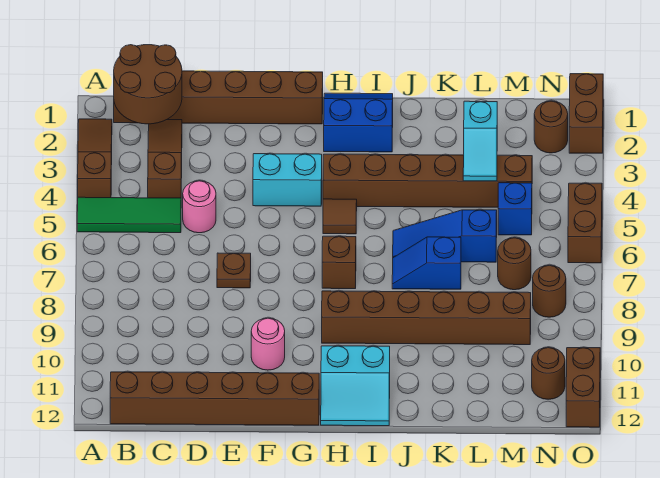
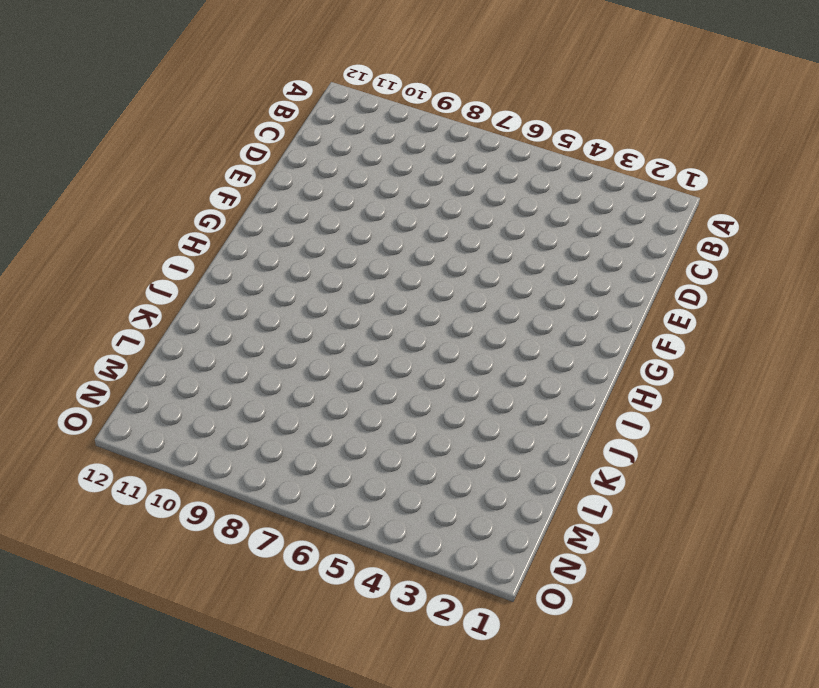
none -> brown 1x3 slope [78,119,112,198]
none -> green 1x3 tile [77,197,181,233]
none -> brown 1x6 brick [114,71,323,124]

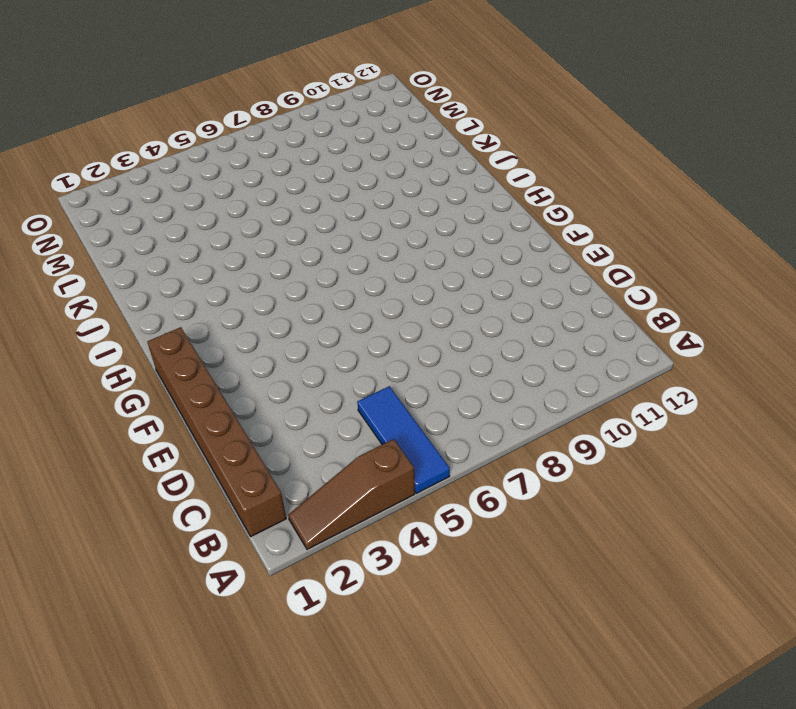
blue 1x3 tile [357,386,450,493] -> green 1x3 tile [77,197,181,233]
none -> brown 1x6 brick [110,372,319,425]
none -> brown 1x3 slope [148,120,182,198]
none -> pink 1x1 round brick [183,181,216,233]

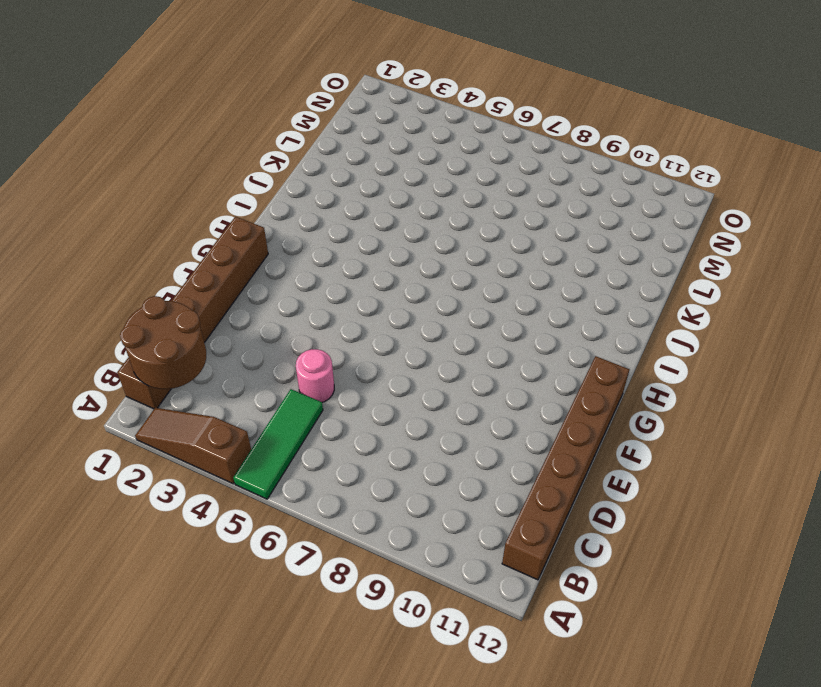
none -> brown 1x3 slope [148,120,182,198]
none -> brown 1x1 plate [217,253,251,288]
none -> cyan 1x2 brick [253,154,322,206]

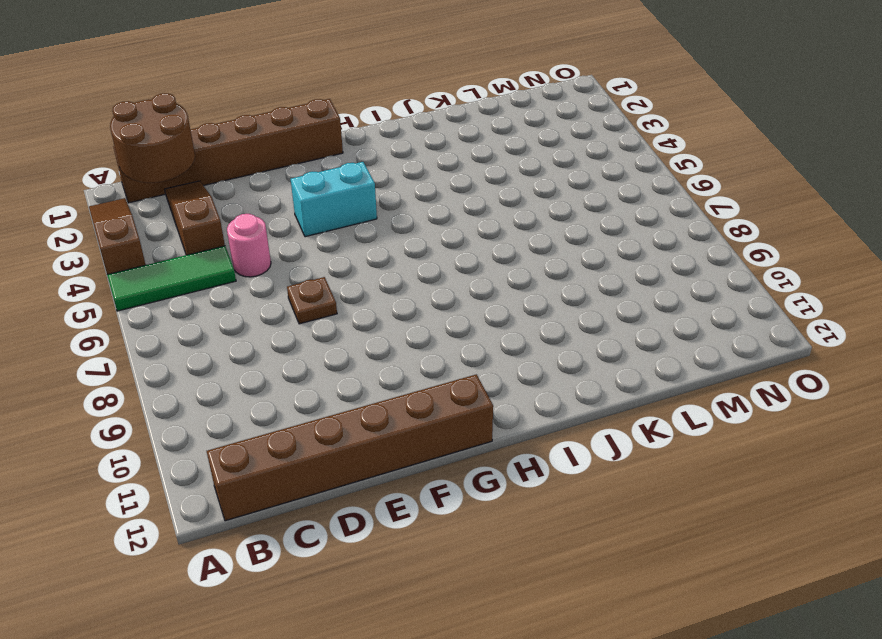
none -> pink 1x1 round brick [251,318,285,370]
none -> blue 2x2 slope [324,93,393,152]
none -> brown 1x6 brick [323,154,532,207]

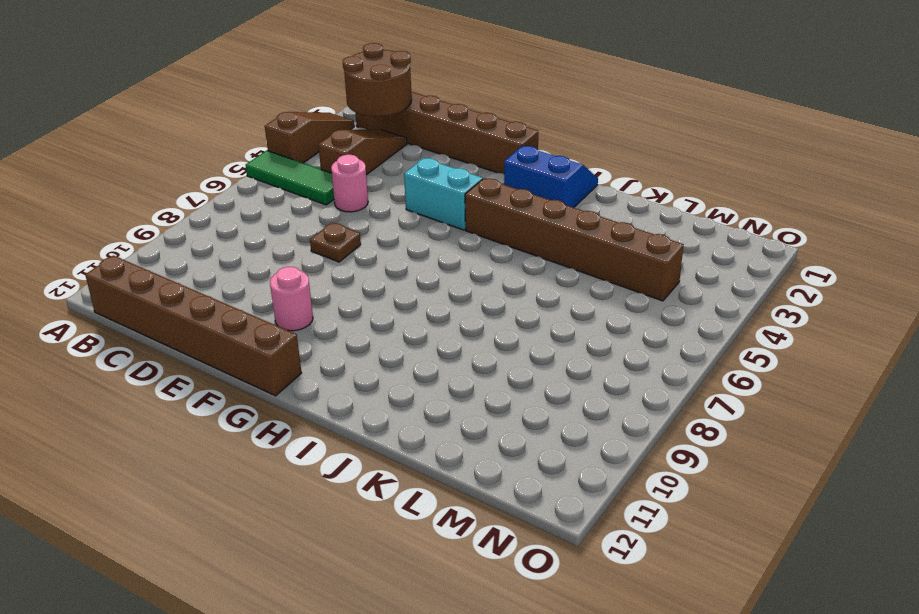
none -> brown 1x1 tile [323,199,357,234]
none -> brown 1x1 brick [322,236,356,289]
none -> brown 1x6 brick [322,291,531,345]

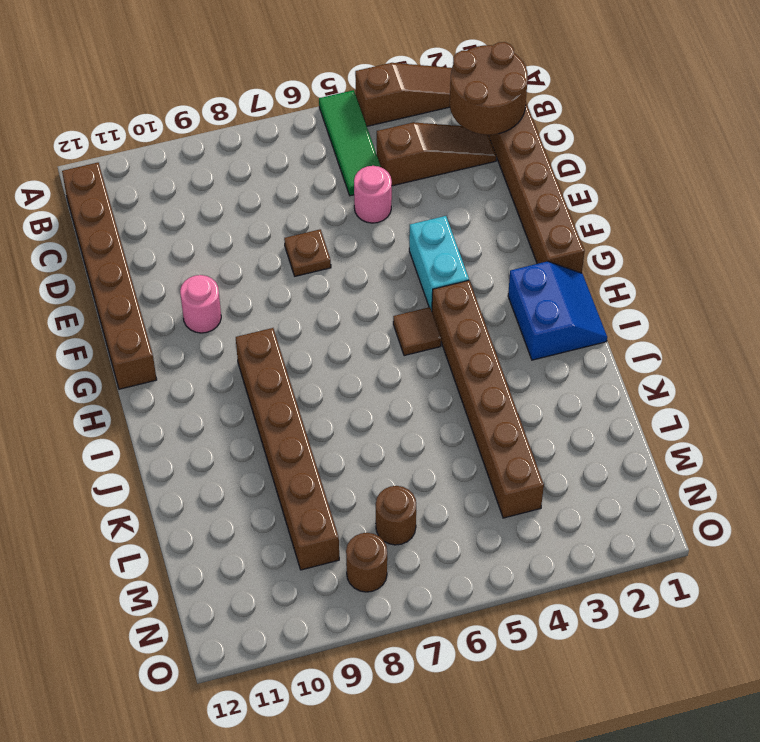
none -> brown 1x1 brick [322,236,356,289]
none -> cyan 2x2 slope [321,346,390,426]
none -> blue 1x3 slope [393,210,497,262]

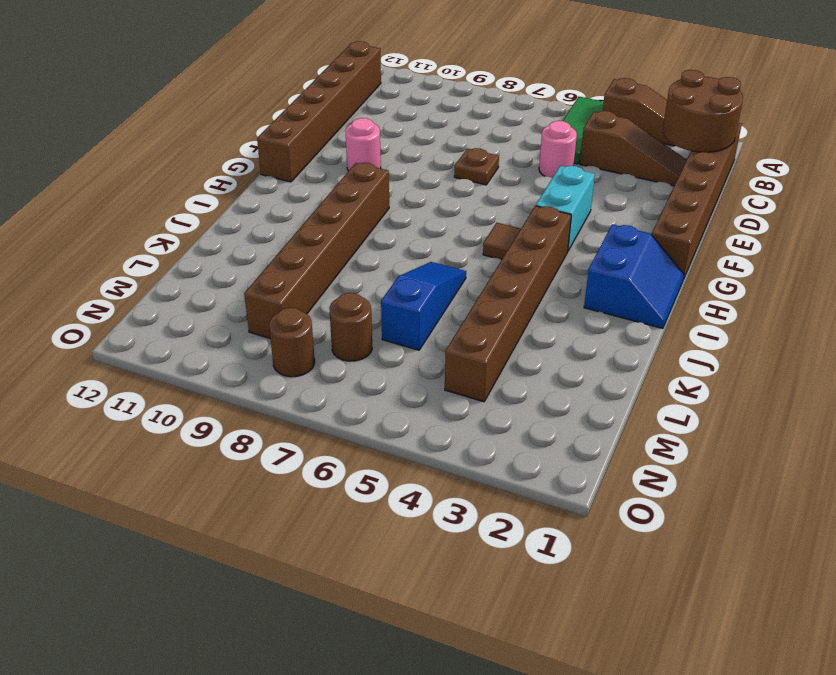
none -> brown 1x1 brick [322,236,356,289]
none -> cyan 2x2 slope [321,346,390,426]
none -> blue 1x2 slope [392,237,461,289]

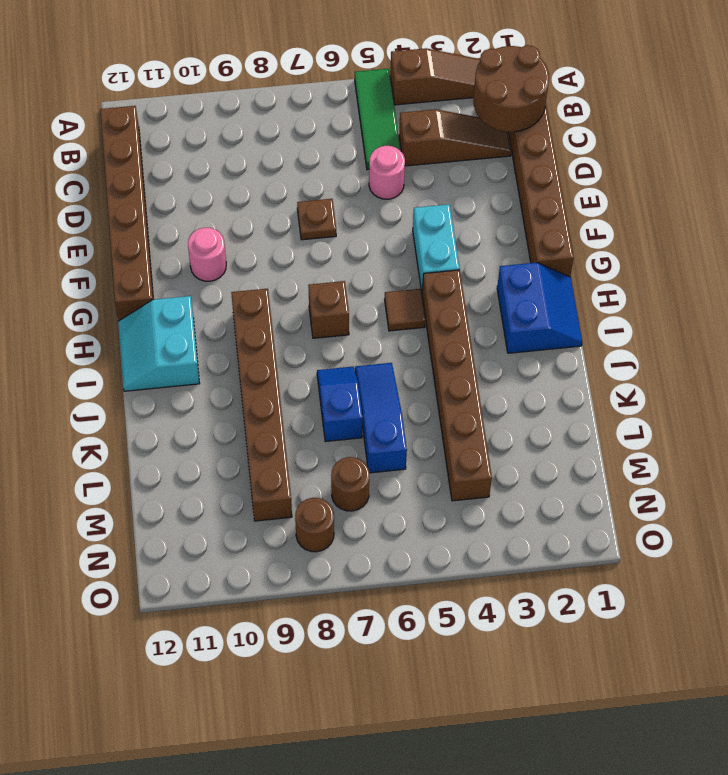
none -> blue 1x1 brick [498,183,532,235]
none -> brown 1x1 round brick [534,101,568,153]
none -> brown 1x1 round brick [532,347,565,399]

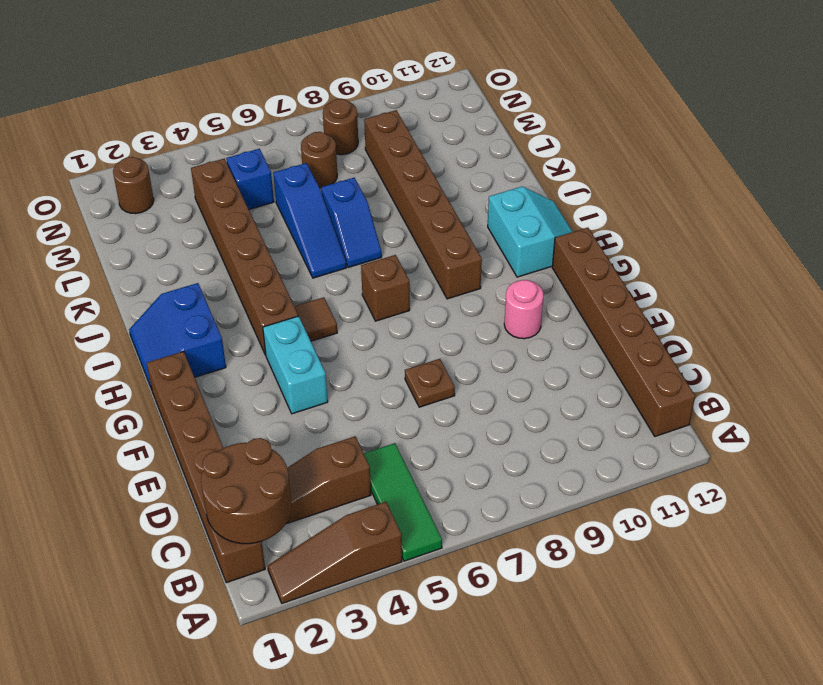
none -> pink 1x1 round brick [183,181,216,233]
none -> brown 1x1 round brick [532,347,565,399]
none -> brown 1x2 brick [569,74,603,153]

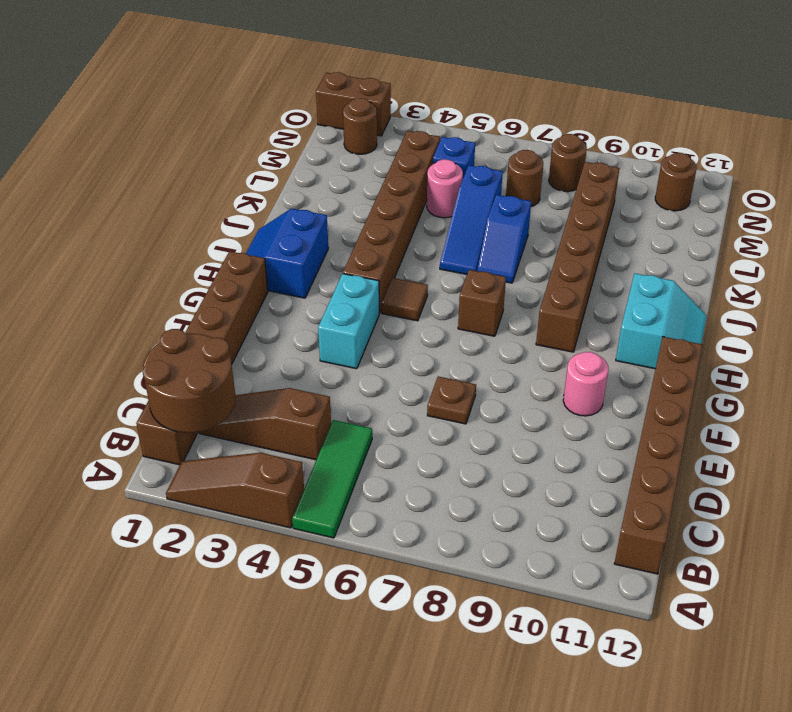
pink 1x1 round brick [427,159,463,218] -> pink 1x1 round brick moved to [183,181,216,233]
none -> brown 1x2 brick [568,183,602,263]
none -> brown 1x2 brick [566,348,600,427]
none -> cyan 1x2 slope [463,101,497,181]

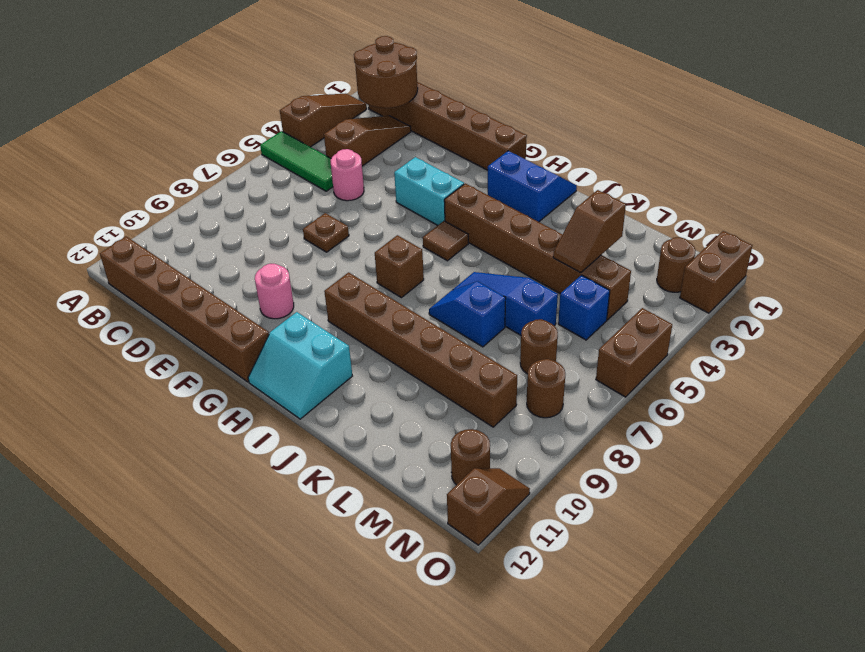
brown 1x2 slope [553,190,626,273] -> cyan 1x2 slope [463,101,497,181]
brown 1x2 slope [447,468,530,545] -> brown 1x2 brick [566,348,600,427]

